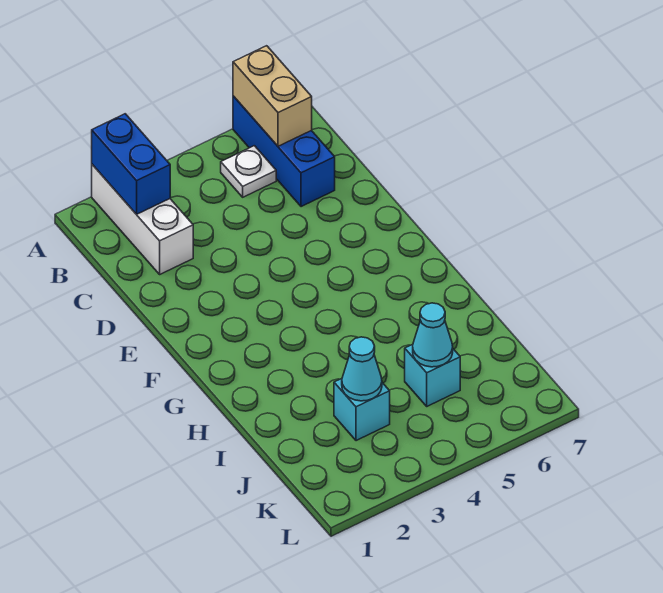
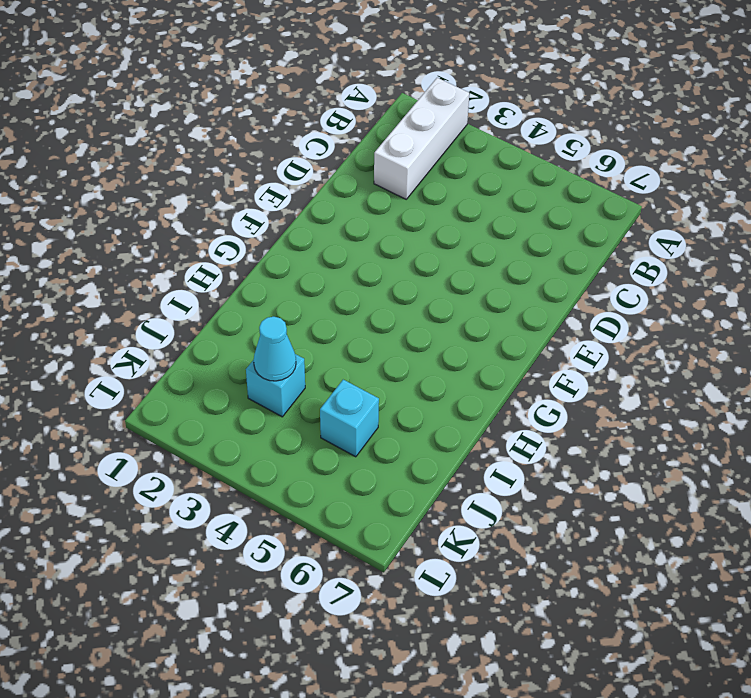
none -> blue 1x3 brick [233,96,335,207]
none -> white 1x1 plate [221,146,276,197]

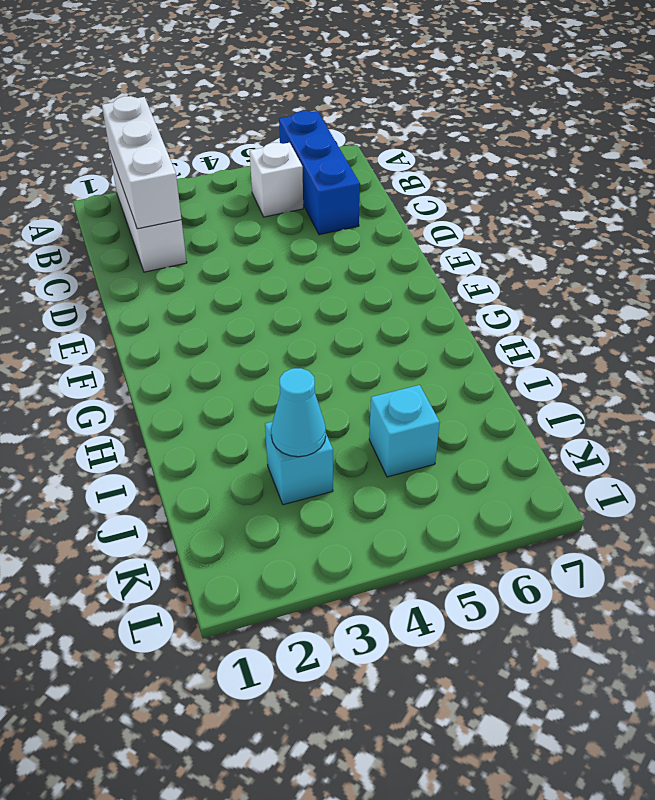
white 1x3 brick [102,96,181,229] -> blue 1x2 brick [92,114,170,214]
white 1x1 brick [250,143,303,217] -> white 1x1 plate [221,146,276,197]
none -> tan 1x2 brick [233,46,312,146]
none -> cyan 1x1 cone [413,303,453,367]

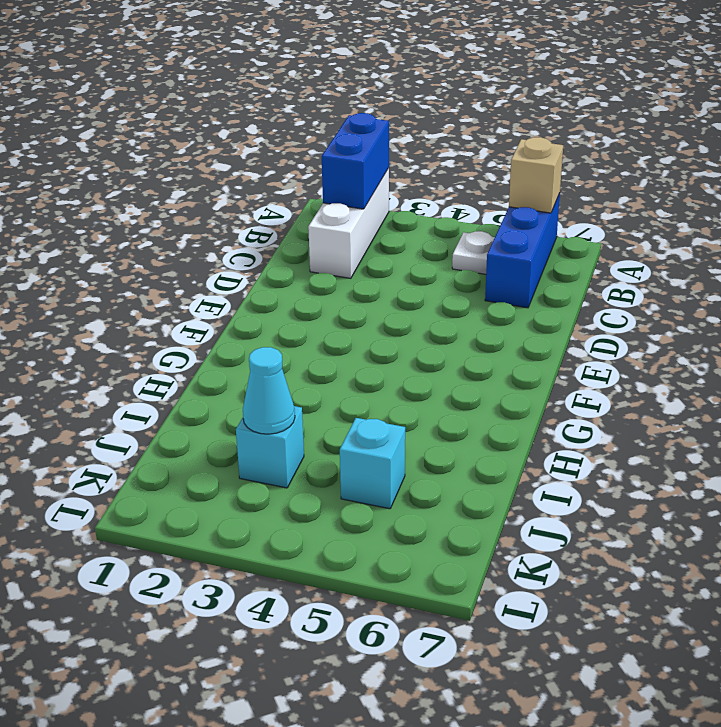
tan 1x1 brick [509,137,563,213] -> tan 1x2 brick [233,46,312,146]
none -> cyan 1x1 cone [413,303,453,367]

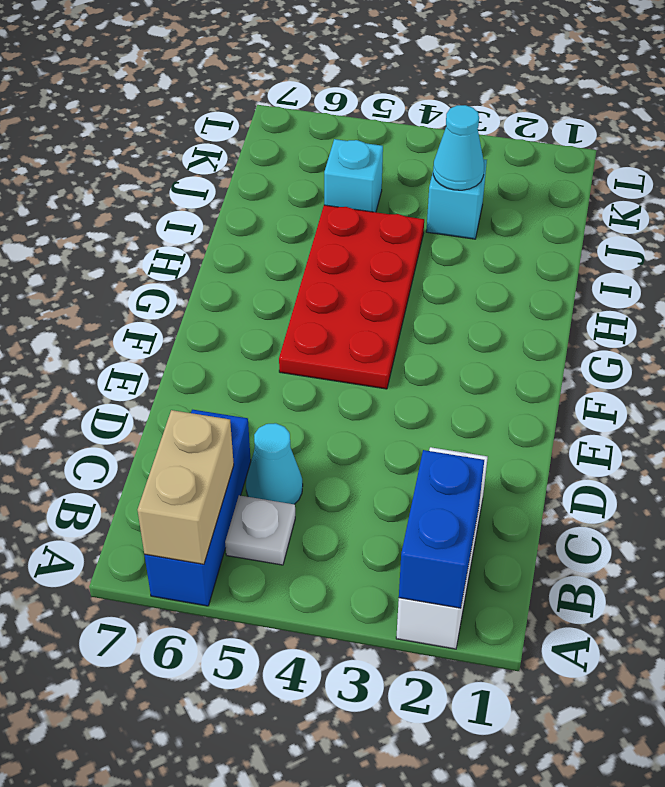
cyan 1x1 cone [246,423,303,504] -> cyan 1x1 cone moved to [413,303,453,367]
red 2x4 plate [279,205,424,389] -> none

